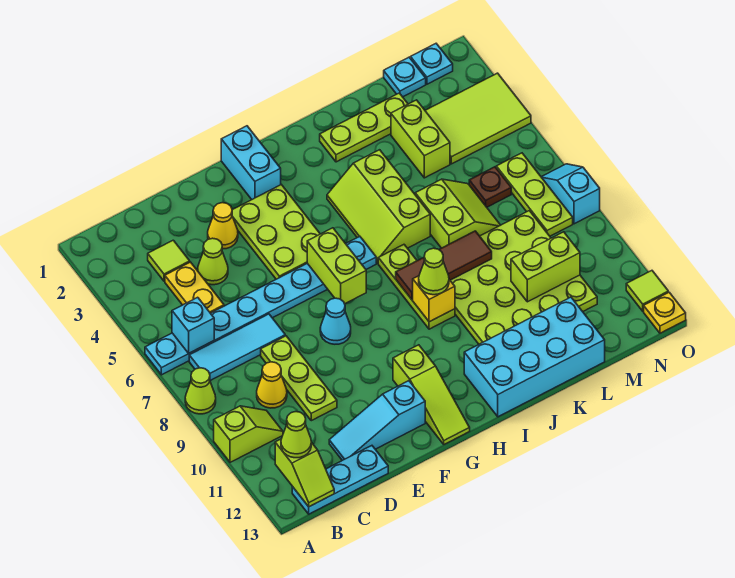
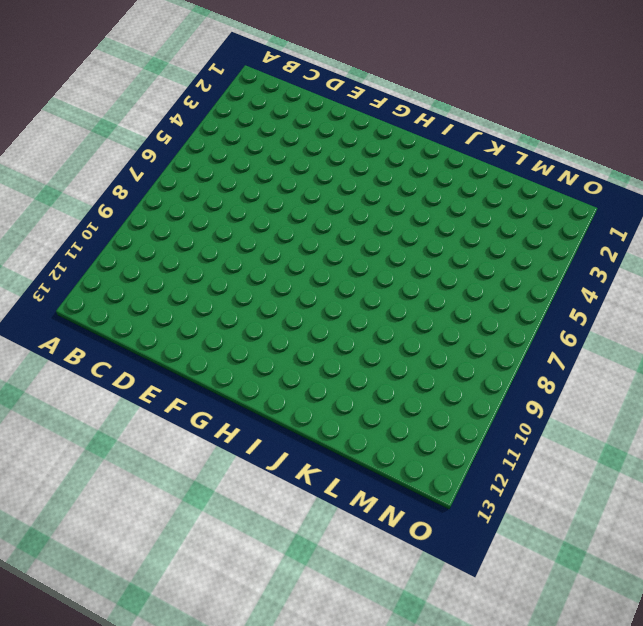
none -> cyan 1x8 plate [145,236,376,375]
none -> lime 1x1 cone [185,368,216,414]
none -> lime 1x2 slope [214,406,283,462]
none -> cyan 1x3 tile [189,314,285,381]

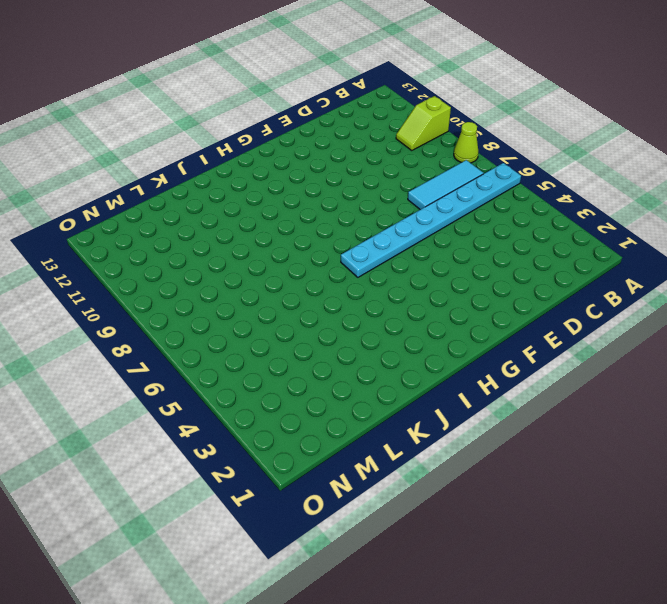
none -> cyan 1x3 plate [292,446,388,514]
none -> lime 1x1 tile [148,240,190,281]
none -> yellow 1x2 plate [165,262,224,313]
none -> yellow 1x1 cone [257,362,287,408]

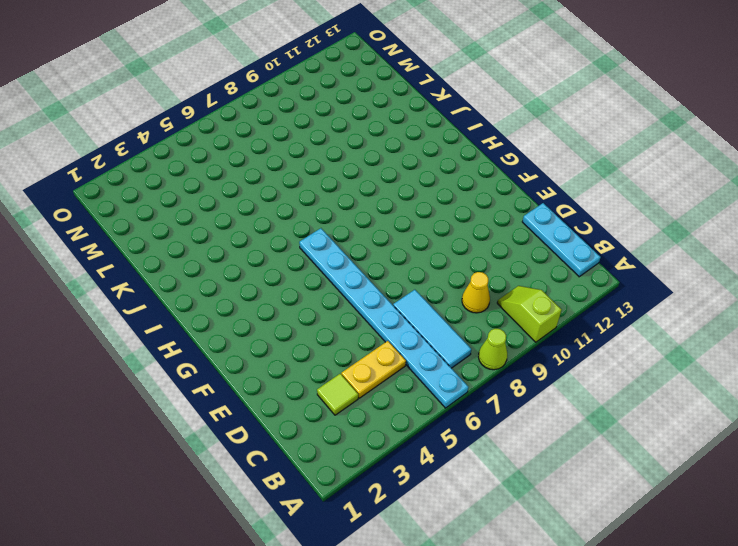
none -> lime 1x1 cone [198,238,228,285]
none -> lime 1x3 plate [261,336,337,421]
none -> cyan 1x3 slope [329,381,425,460]
none -> yellow 1x1 cone [208,203,238,249]

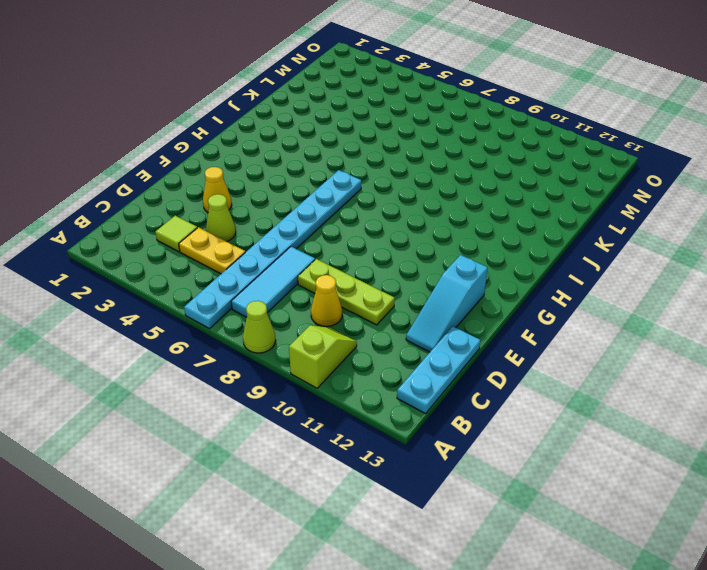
none -> lime 2x3 plate [232,185,320,279]
none -> cyan 1x1 cone [320,298,351,344]
none -> cyan 1x2 brick [221,126,281,200]
none -> lime 1x3 slope [393,345,470,444]

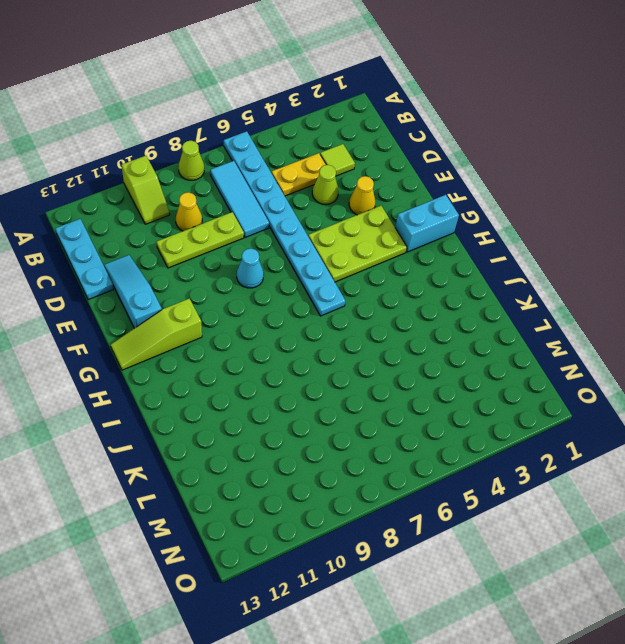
none -> lime 2x3 slope [327,150,430,263]
none -> lime 1x3 plate [378,245,455,329]
none -> cyan 2x4 brick [464,297,605,417]
none -> lime 1x3 plate [320,93,408,162]

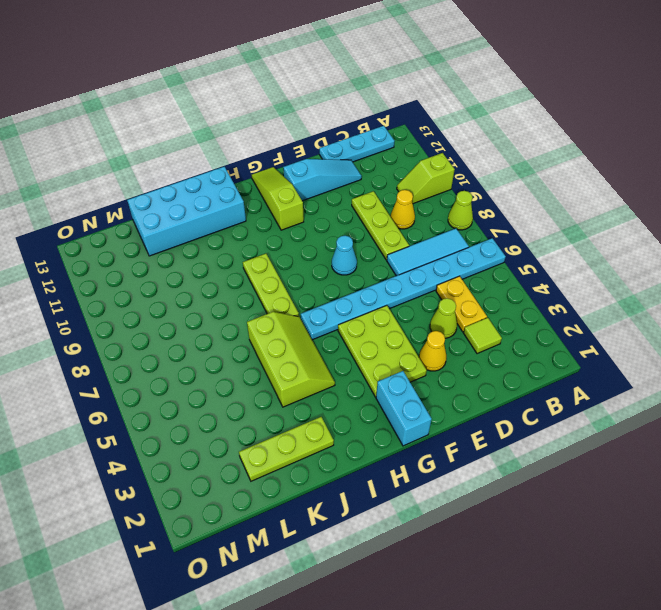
none -> lime 4x4 plate [450,211,597,344]
none -> lime 2x2 slope [415,179,500,248]
none -> lime 1x2 brick [391,100,450,178]
none -> cyan 1x1 plate [384,57,426,97]

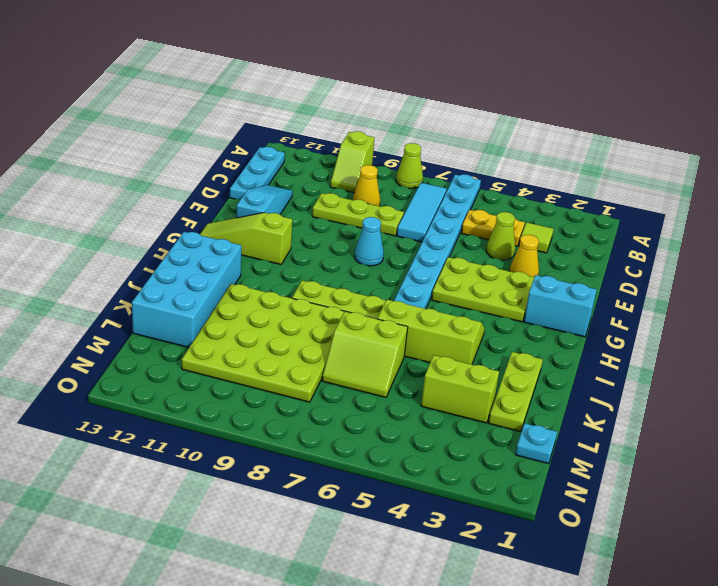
none -> lime 2x3 tile [425,73,531,164]
none -> brown 1x1 plate [469,167,511,207]
none -> cyan 1x1 plate [411,44,453,84]
none -> lime 1x3 plate [496,153,573,236]

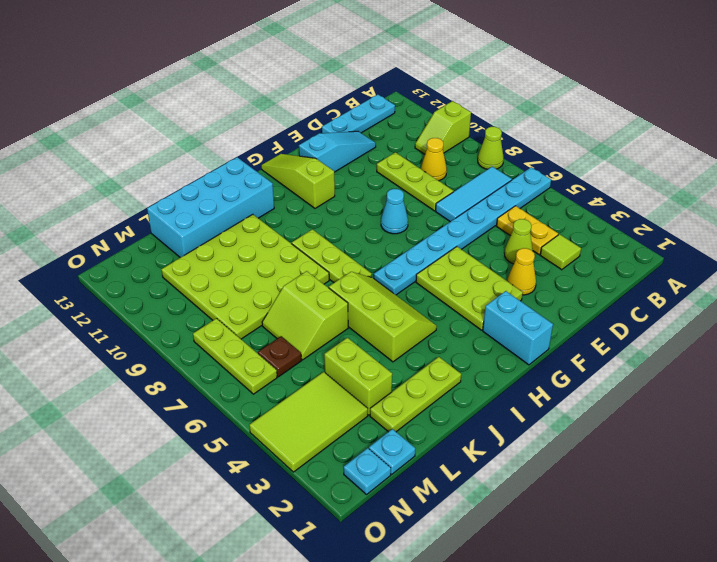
none -> cyan 1x2 slope [542,164,600,224]
none -> lime 1x1 tile [626,271,668,311]
none -> yellow 1x1 plate [644,292,686,333]
none -> cyan 1x1 brick [172,297,214,353]

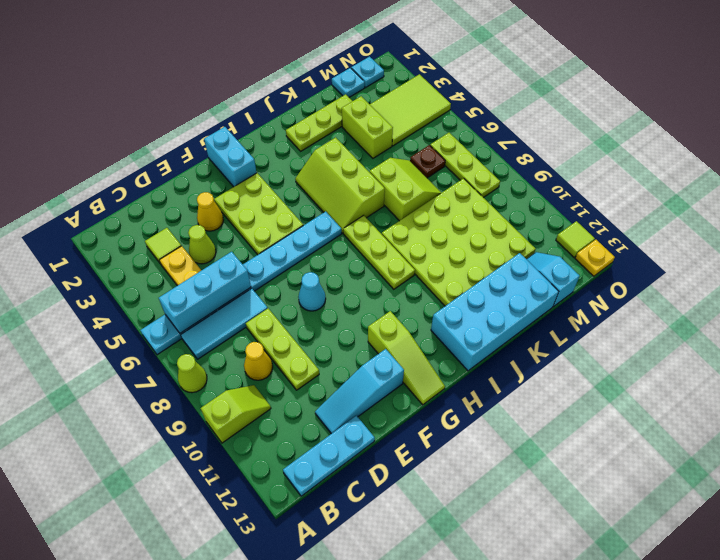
cyan 1x3 brick [159,252,251,333] -> cyan 1x1 brick [172,297,214,353]
cyan 1x2 slope [527,252,580,307] -> cyan 1x2 slope moved to [542,164,600,224]
none -> lime 1x2 slope [275,439,334,507]
none -> lime 1x2 brick [307,228,366,304]
none -> brown 1x3 tile [396,231,492,300]
none -> yellow 1x1 brick [413,276,455,322]

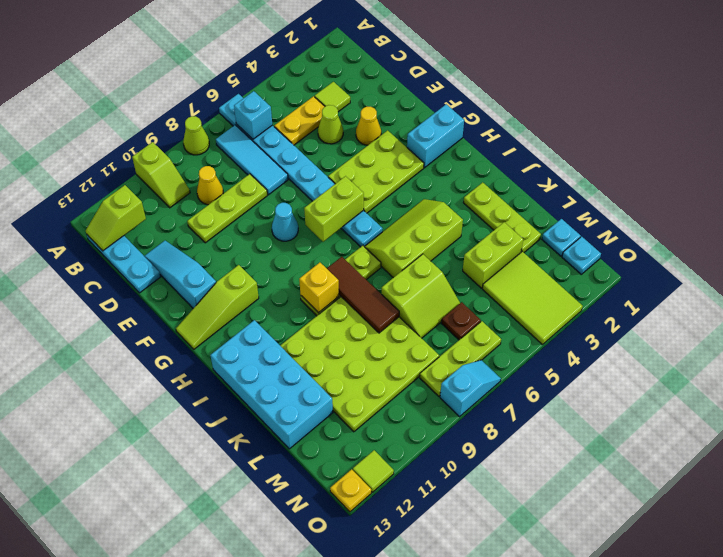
none -> lime 1x2 brick [511,232,580,302]
none -> lime 1x1 cone [281,412,311,458]
none -> lime 1x1 cone [419,248,449,295]

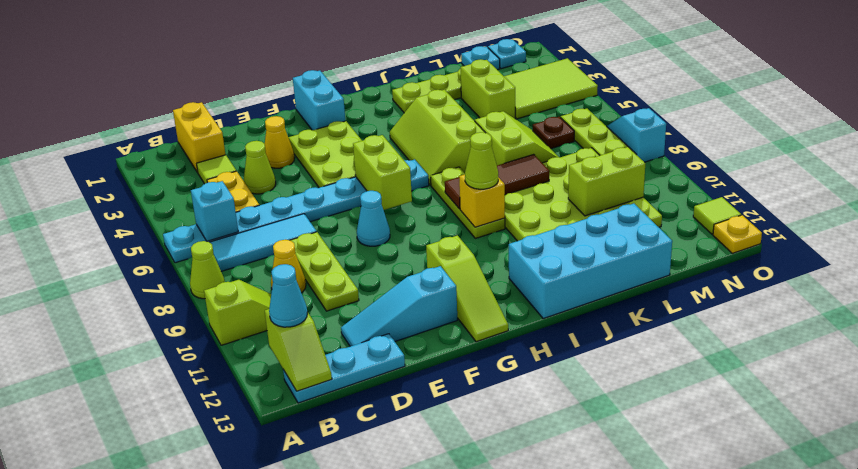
cyan 1x1 cone [269,264,307,327] -> lime 1x1 cone [281,412,311,458]
yellow 1x2 brick [173,102,226,172] -> none

